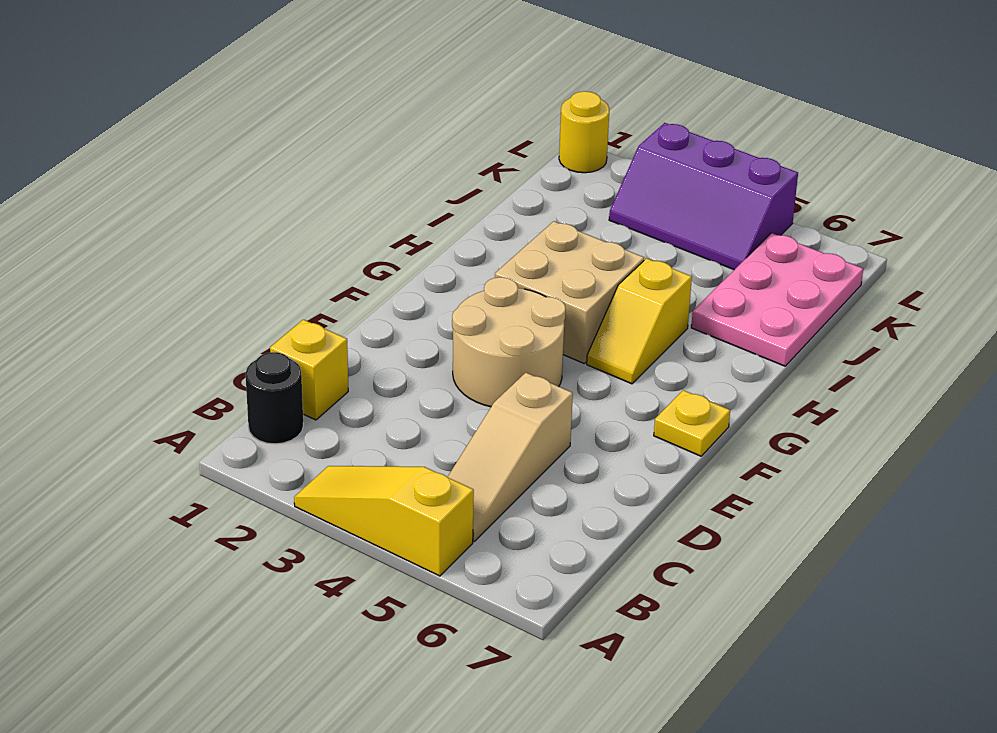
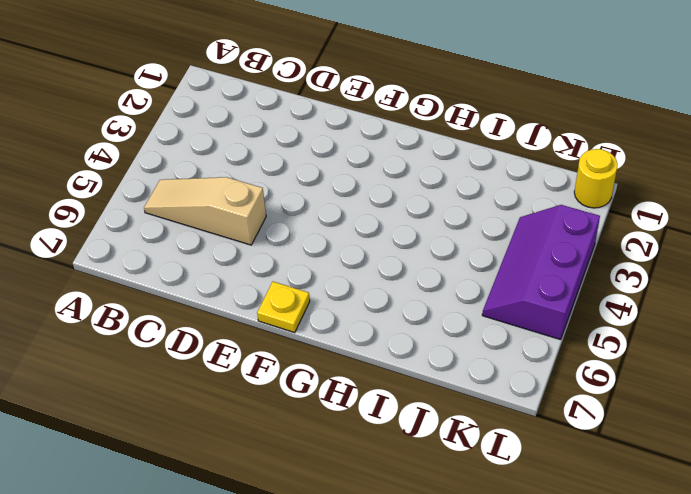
none -> yellow 1x3 slope [294,466,474,576]
none -> black 1x1 round brick [245,352,303,444]

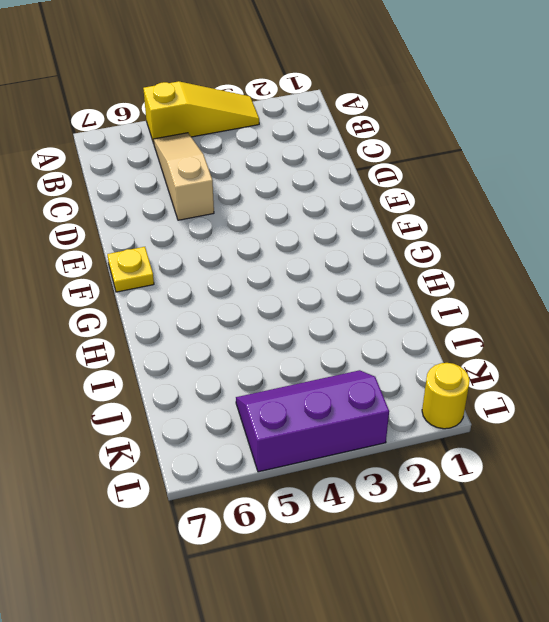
none -> black 1x1 round brick [245,352,303,444]
none -> yellow 1x1 brick [270,320,348,420]

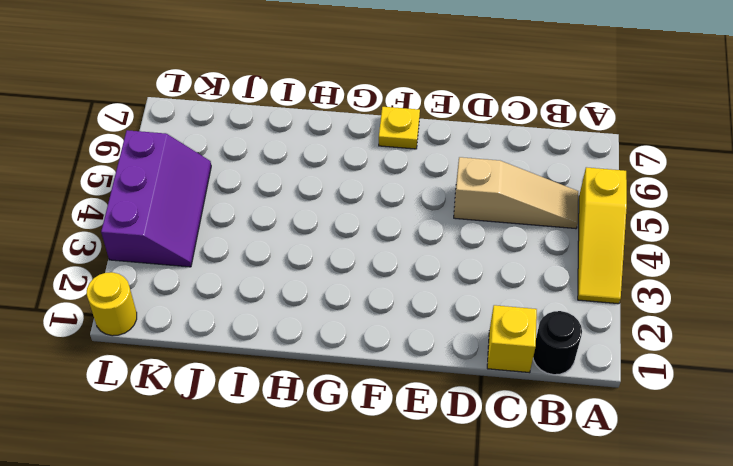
none -> tan 2x2 round brick [452,277,566,407]
none -> tan 2x2 brick [495,221,644,363]

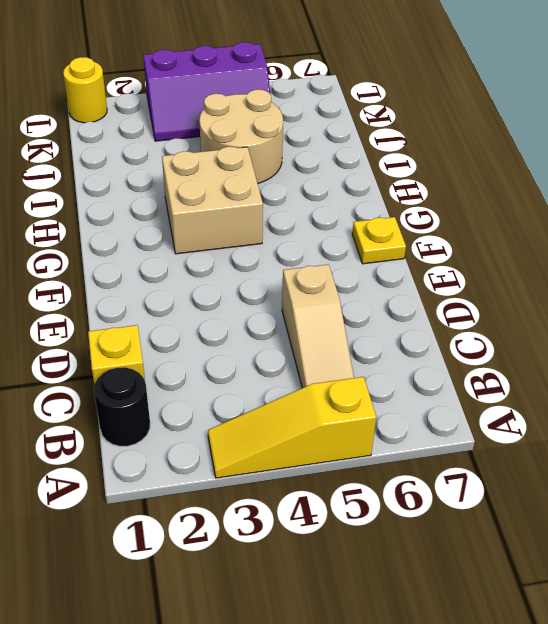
tan 2x2 round brick [199,90,283,184] -> tan 2x2 round brick moved to [452,277,566,407]
none -> yellow 1x2 slope [587,258,692,384]
none -> pink 2x3 plate [691,233,863,366]

